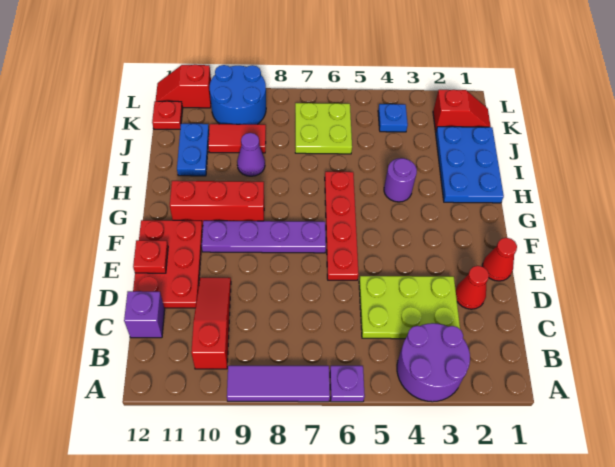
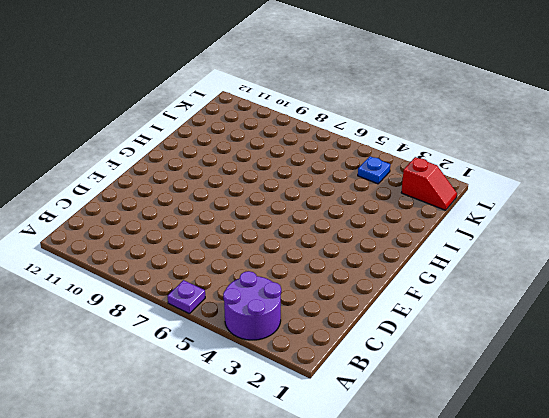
none -> purple 1x3 tile [227,366,330,402]
none -> red 1x3 slope [191,278,231,369]
none -> lime 2x3 plate [359,276,460,339]

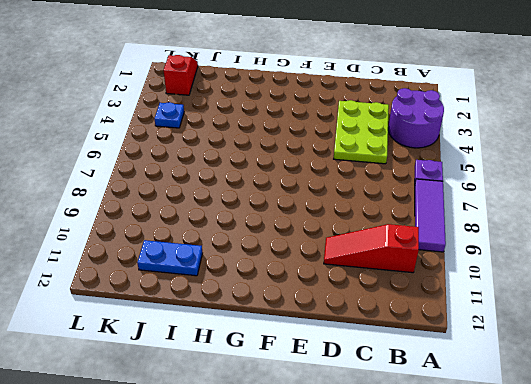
none -> purple 1x1 brick [124,291,165,338]
none -> red 1x1 cone [456,266,489,309]
none -> red 2x3 plate [133,220,203,308]

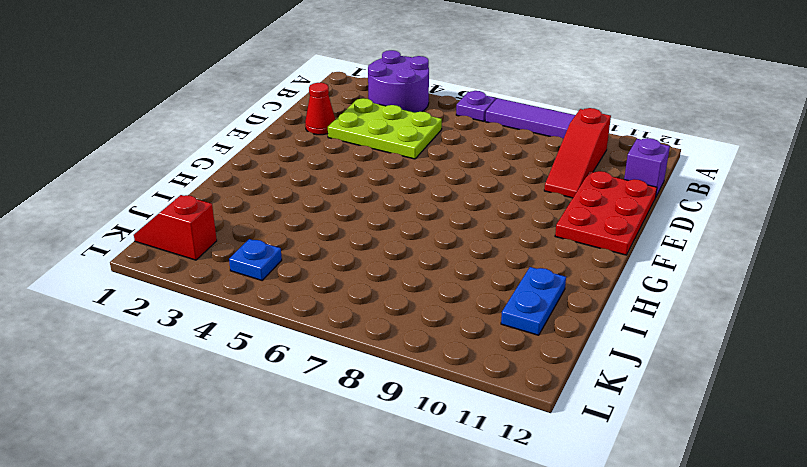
none -> red 1x1 cone [482,238,517,281]
none -> red 1x4 plate [325,172,359,280]
none -> purple 1x4 plate [202,221,326,253]

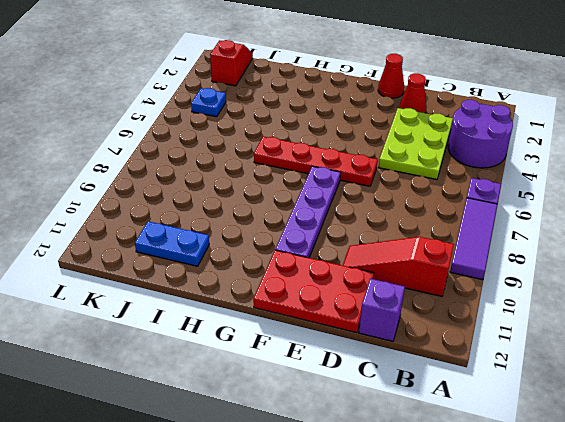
none -> red 1x3 brick [170,181,264,226]
none -> blue 2x3 plate [436,127,504,203]
none -> purple 1x1 round brick [384,158,417,202]

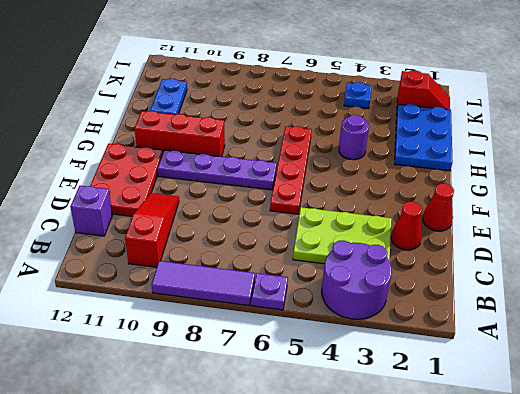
none -> purple 1x1 cone [237,133,265,176]
none -> lime 2x2 plate [295,103,352,154]
none -> red 1x2 tile [208,124,266,153]

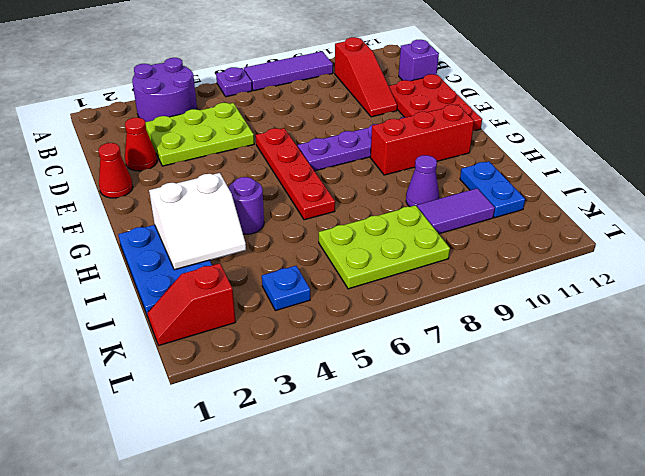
white 2x2 slope [149,173,246,270] -> none
lime 2x3 plate [319,205,450,289] -> lime 2x2 plate [295,103,352,154]
purple 1x2 tile [417,188,495,234] -> red 1x2 tile [208,124,266,153]
none -> blue 2x2 round brick [210,65,266,124]
none -> red 1x1 plate [152,101,183,129]
none -> red 1x2 slope [156,65,211,108]

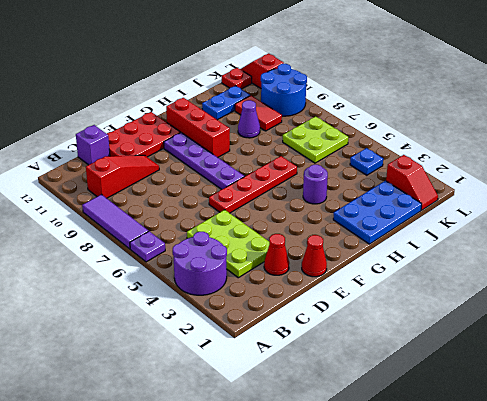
none -> red 1x1 plate [133,240,168,273]

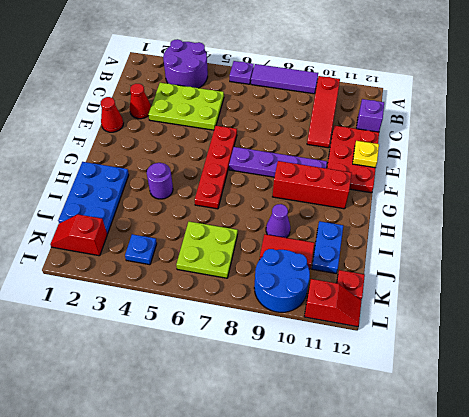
yellow 1x1 plate [353,141,379,168] -> red 1x1 plate [133,240,168,273]

